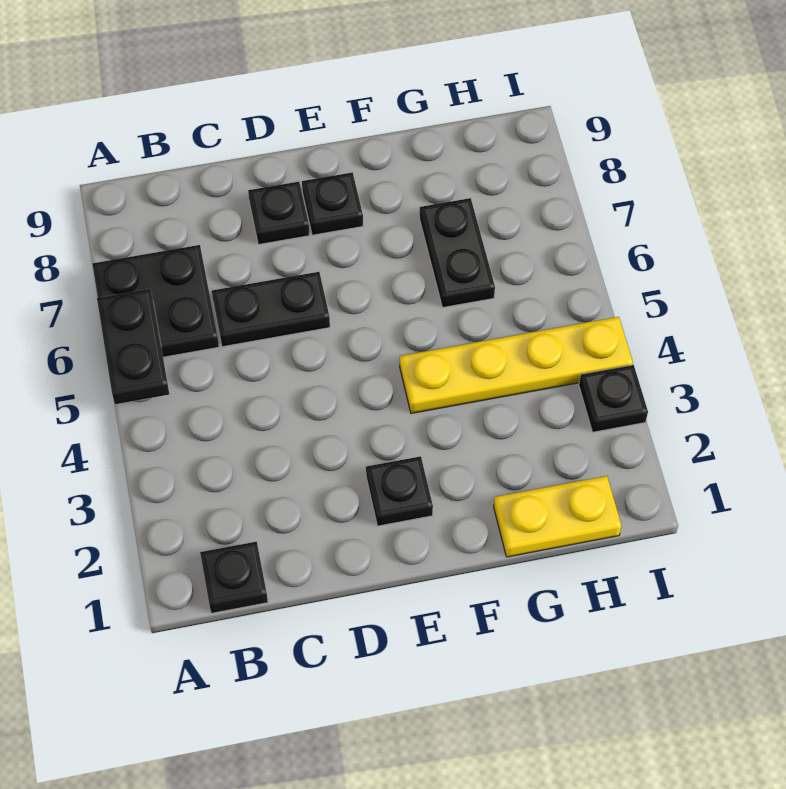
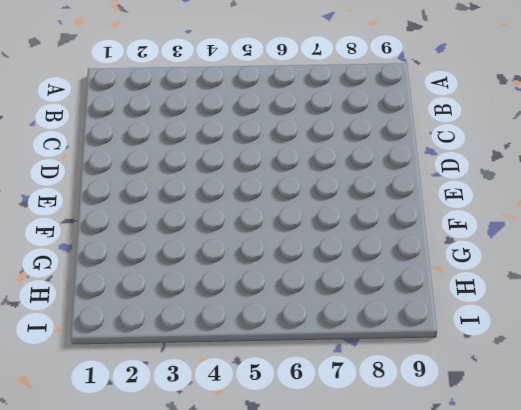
none -> black 2x2 plate [92,245,219,357]
none -> black 1x1 plate [200,542,268,613]

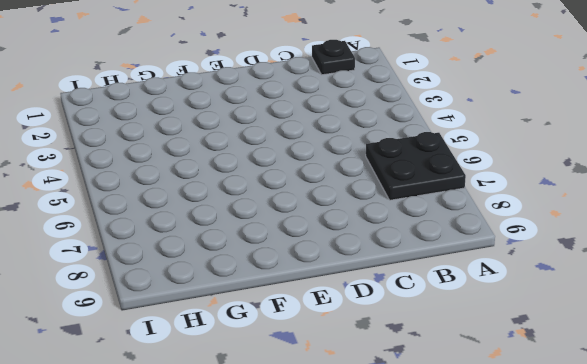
none -> black 1x2 plate [212,272,330,347]
none -> black 1x1 plate [248,182,309,244]

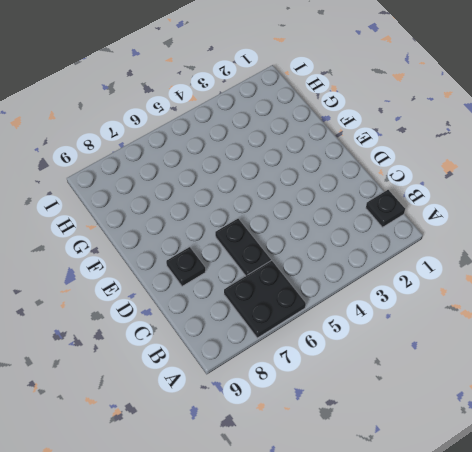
none -> black 1x1 plate [366,456,433,526]
none -> black 1x1 plate [302,172,363,235]

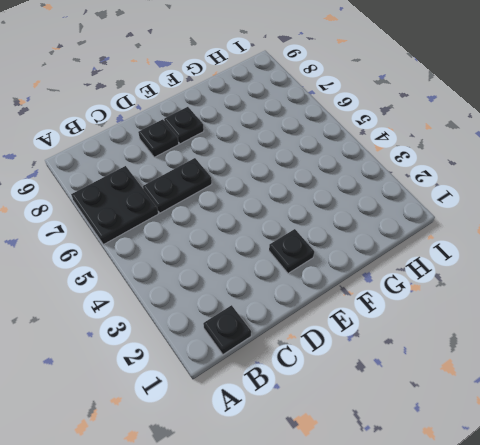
none -> yellow 1x4 plate [400,317,633,413]
none -> yellow 1x2 plate [494,476,621,557]

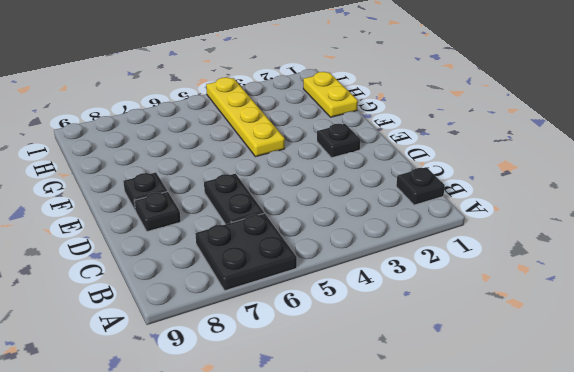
none -> black 1x2 plate [420,198,495,307]
none -> black 1x1 plate [579,365,648,432]

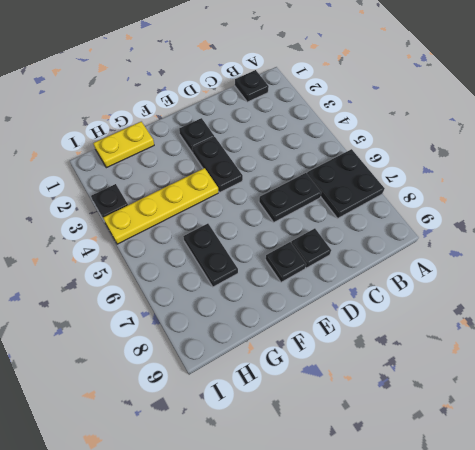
black 1x2 plate [192,137,243,192] -> black 1x2 plate moved to [97,289,169,404]

